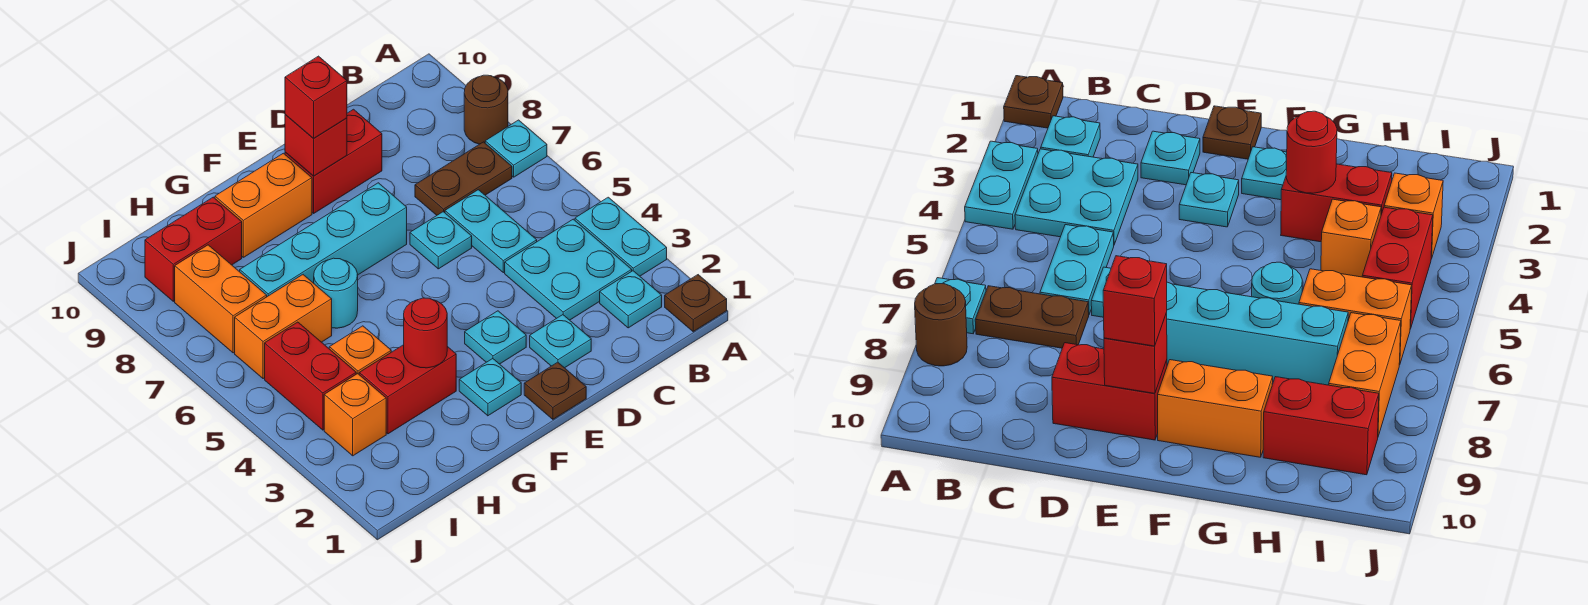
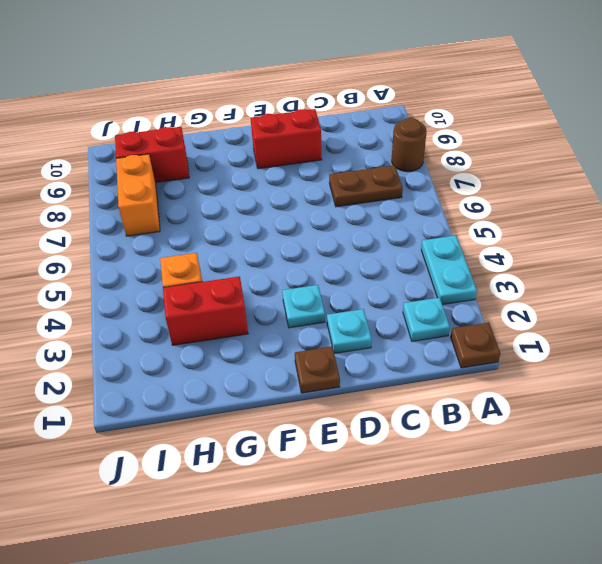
none -> cyan 1x1 plate [485,120,547,177]
none -> cyan 2x2 plate [505,219,632,320]
none -> cyan 1x2 plate [445,190,537,273]

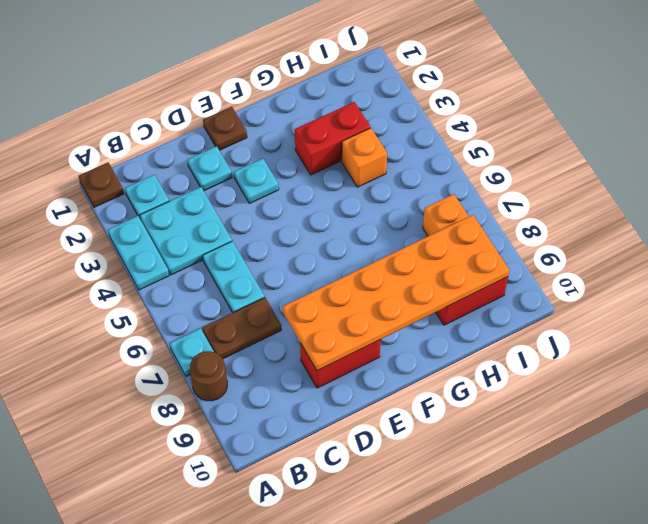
orange 2x6 plate [283,215,510,371] -> red 1x1 brick [285,115,347,176]
none -> cyan 1x1 plate [410,212,472,269]
none -> cyan 1x4 brick [240,183,407,297]
none -> cyan 1x1 plate [459,359,521,416]

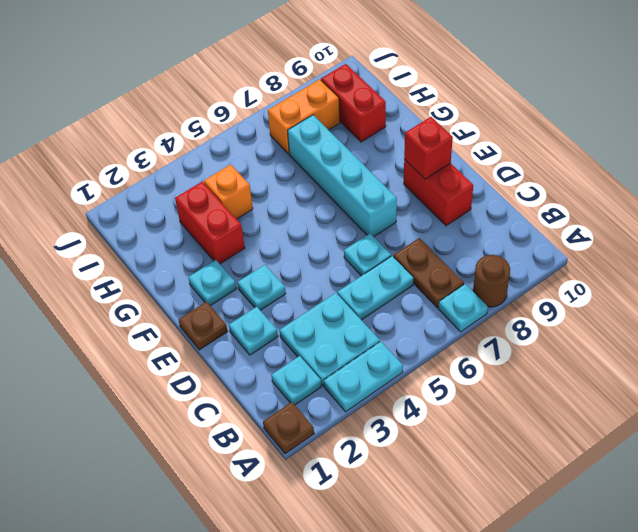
none -> orange 1x2 brick [215,153,312,257]
none -> cyan 1x1 round brick [314,258,358,328]
none -> orange 1x2 brick [235,275,332,379]

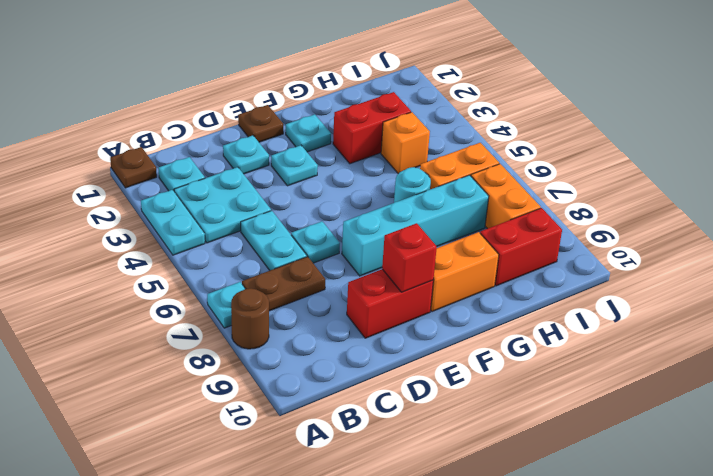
none -> orange 1x1 brick [324,374,386,456]
none -> red 1x2 brick [265,322,356,430]
none -> red 1x1 round brick [404,298,447,368]

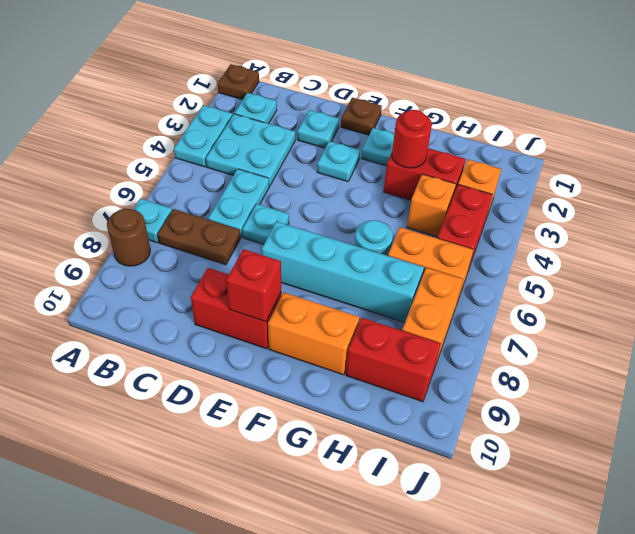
none -> red 1x1 brick [285,56,347,139]

